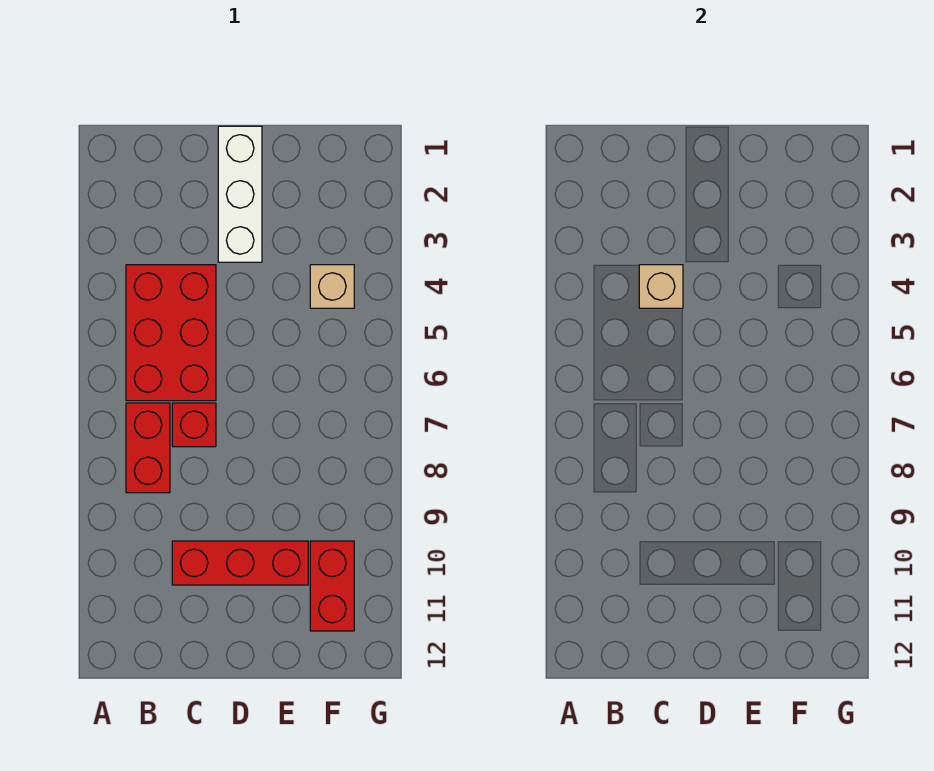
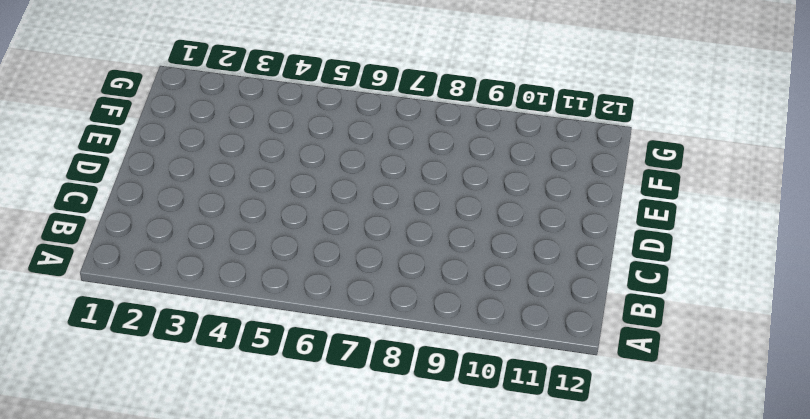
none -> red 2x3 brick [126,265,216,401]
none -> red 1x2 brick [126,403,170,493]

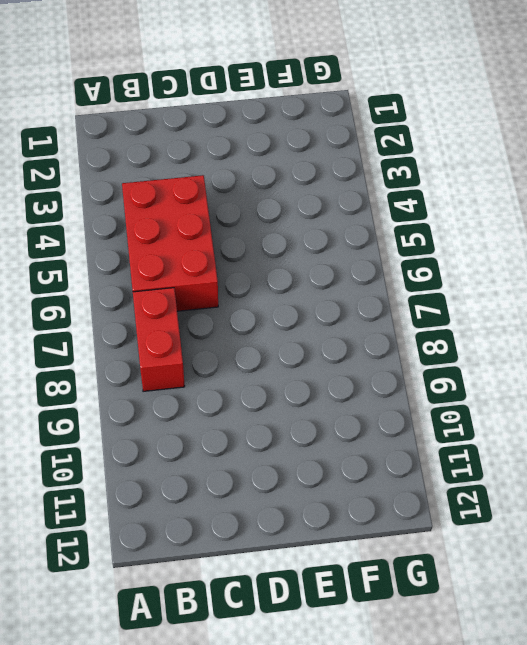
none -> red 1x1 brick [172,403,216,447]
none -> red 1x3 brick [172,541,308,585]

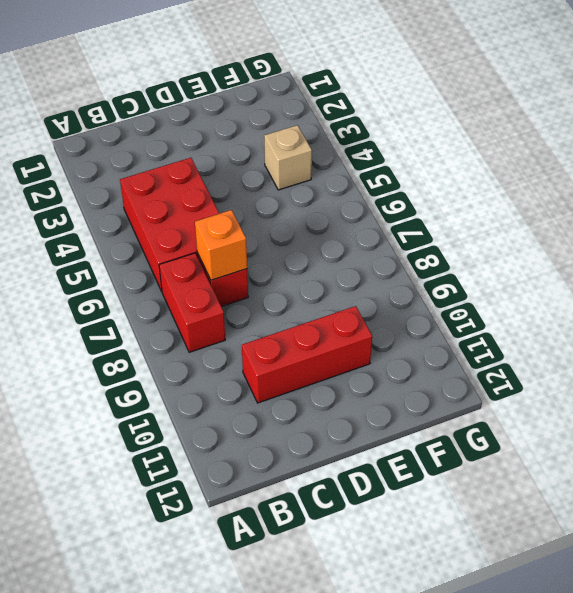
orange 1x1 brick [195,210,247,280] -> none
none -> white 1x3 brick [218,126,262,262]
none -> red 1x2 brick [310,541,354,631]

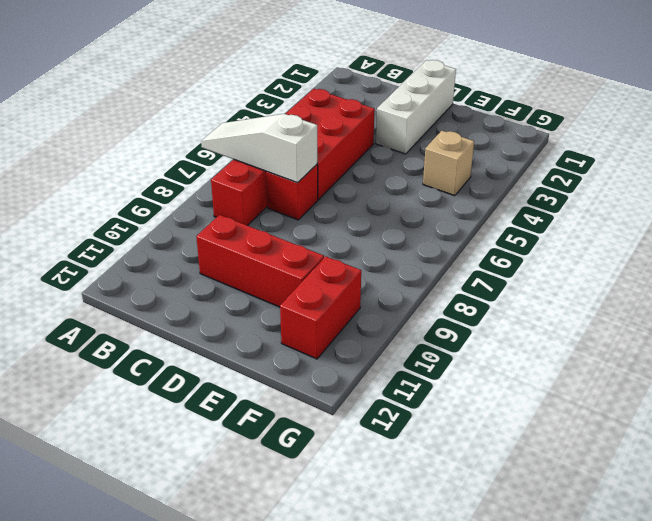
white 1x3 slope [201,114,317,183] -> none
none -> tan 1x1 brick [639,265,683,308]

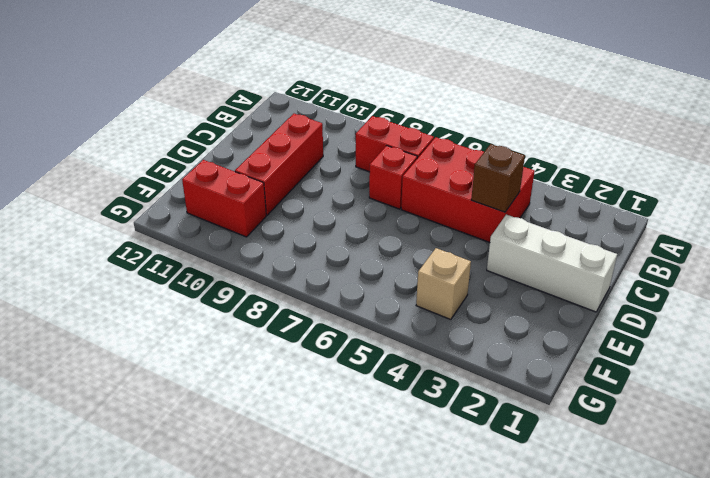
brown 1x1 brick [471,144,525,212] -> tan 1x1 brick [639,265,683,308]

